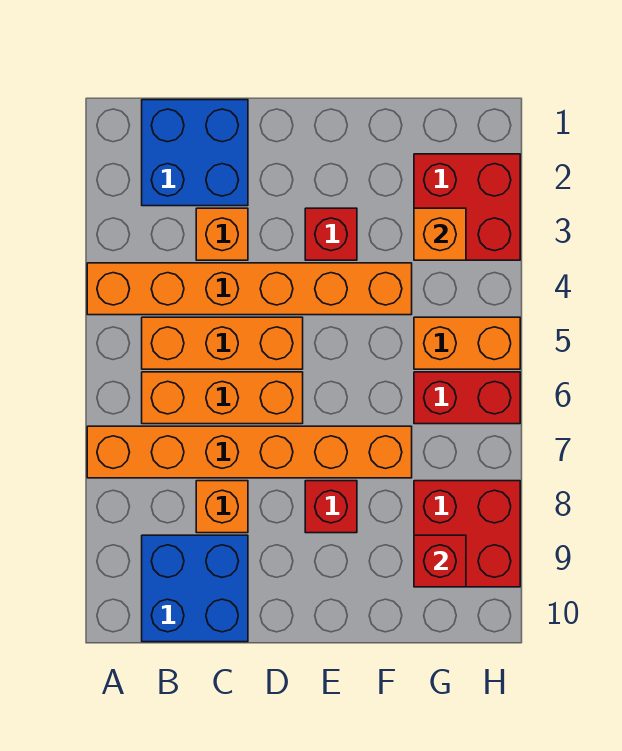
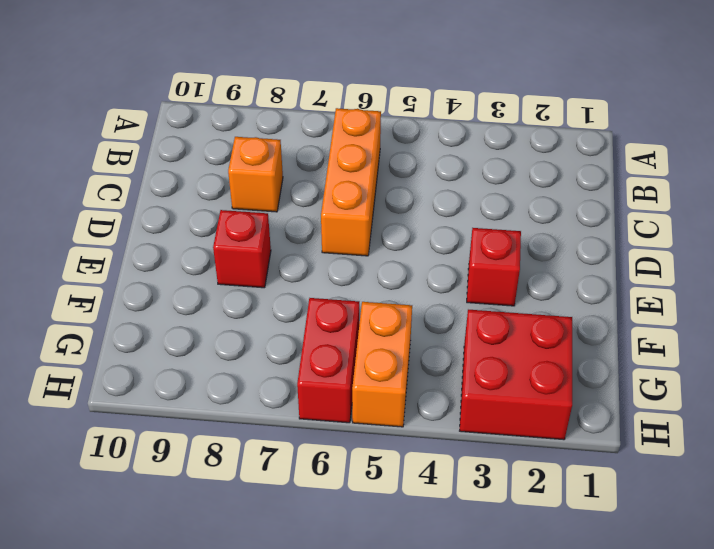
none -> orange 1x6 brick [87,263,412,315]
none -> orange 1x6 brick [87,426,412,478]
none -> blue 2x2 brick [142,100,248,206]

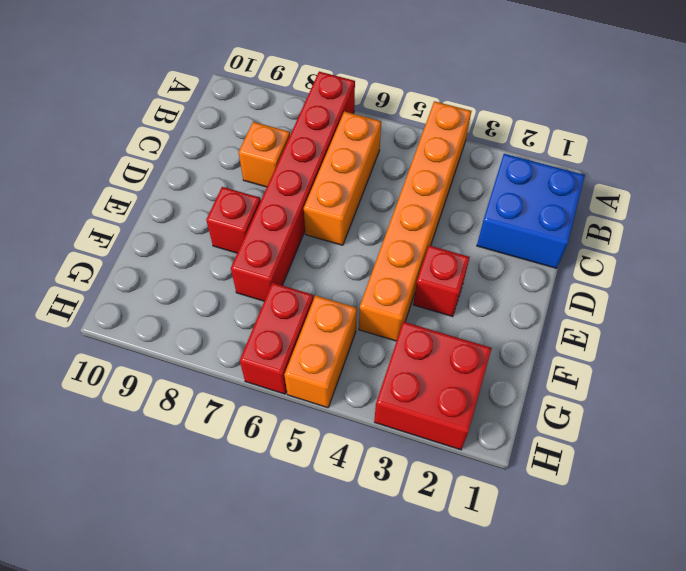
red 1x6 brick [231,72,355,301] -> orange 1x6 brick [87,426,412,478]
none -> orange 1x3 brick [142,317,303,369]
none -> blue 2x2 brick [142,535,248,642]
none -> orange 1x1 brick [196,208,248,260]

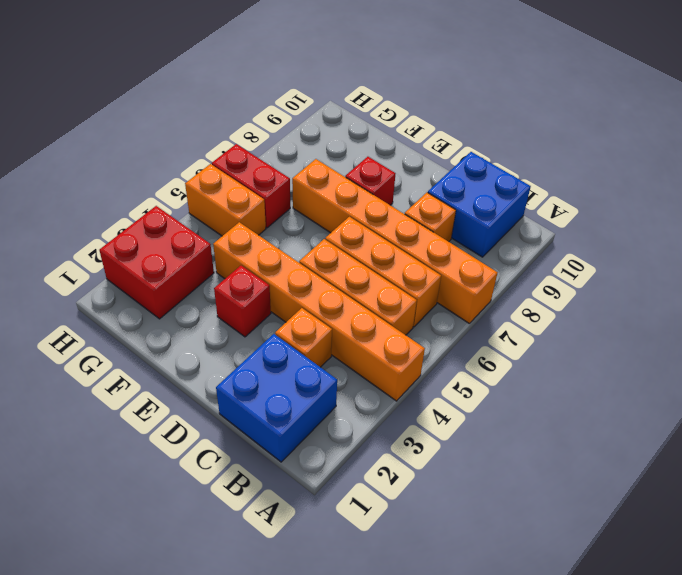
none -> red 2x2 brick [414,481,520,587]
none -> orange 1x1 brick [414,208,466,260]
none -> red 1x1 brick [414,535,466,587]

